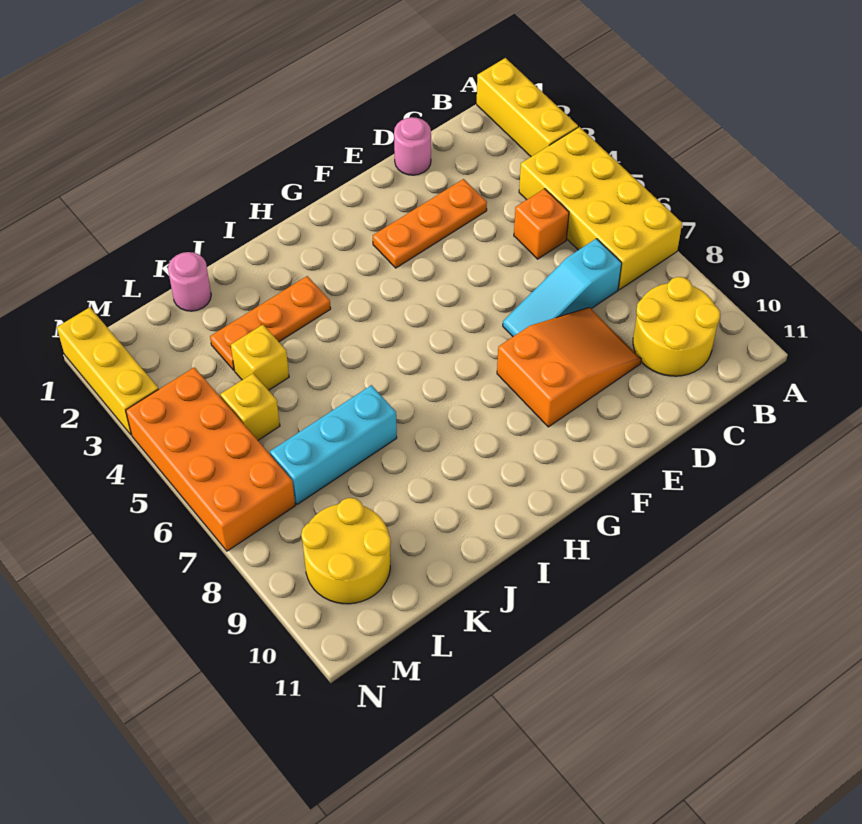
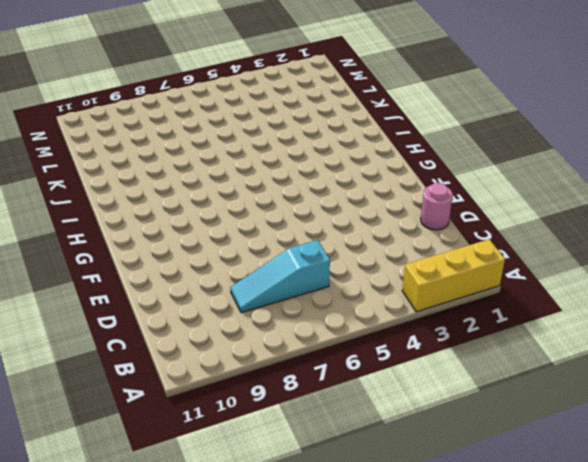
cyan 1x3 slope [230,240,330,313] -> cyan 1x3 slope turned to [503,239,622,336]
none -> yellow 2x4 brick [519,127,682,290]
none -> yellow 2x2 round brick [633,277,720,376]
none -> orange 1x1 brick [514,189,569,259]

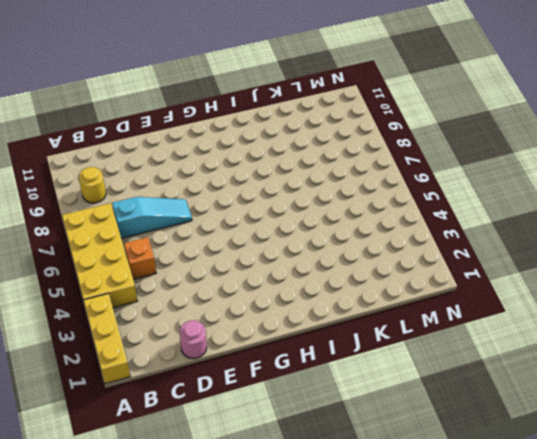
yellow 1x1 round brick [79,167,106,203] -> yellow 2x2 round brick [633,277,720,376]
none -> orange 1x3 plate [373,179,487,268]
none -> orange 2x3 slope [497,307,641,427]
none -> orange 1x3 plate [210,276,331,370]

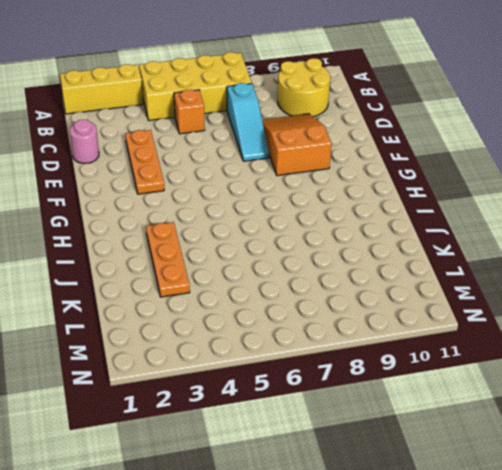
none -> cyan 1x3 brick [270,385,397,504]
none -> pink 1x1 round brick [168,252,211,311]
none -> yellow 1x1 brick [231,325,289,390]

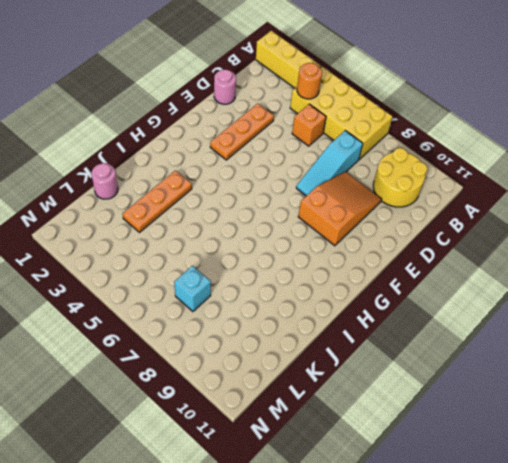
orange 1x1 round brick [297,63,322,99] -> none
cyan 1x1 brick [174,266,211,311] -> cyan 1x3 brick [270,385,397,504]
none -> yellow 1x1 brick [231,325,289,390]
none -> yellow 1x1 brick [220,373,280,440]
none -> yellow 2x2 round brick [301,498,391,604]

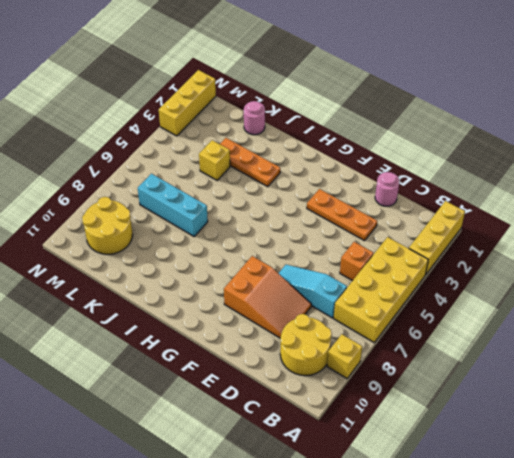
yellow 1x1 brick [327,334,362,378] -> yellow 1x1 brick moved to [220,373,280,440]
none -> orange 2x4 brick [126,367,295,551]

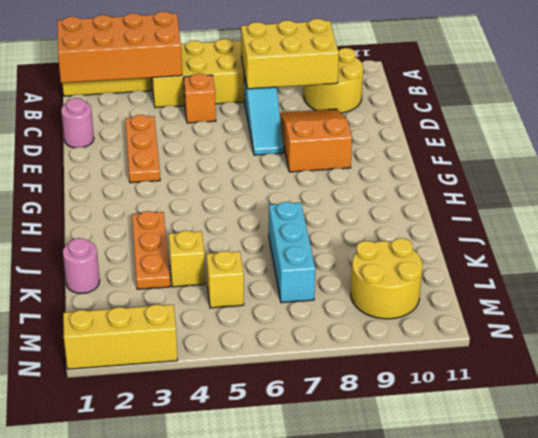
orange 2x4 brick [57,12,182,83] -> orange 2x4 brick moved to [126,367,295,551]
yellow 2x3 brick [241,19,339,89] -> none

